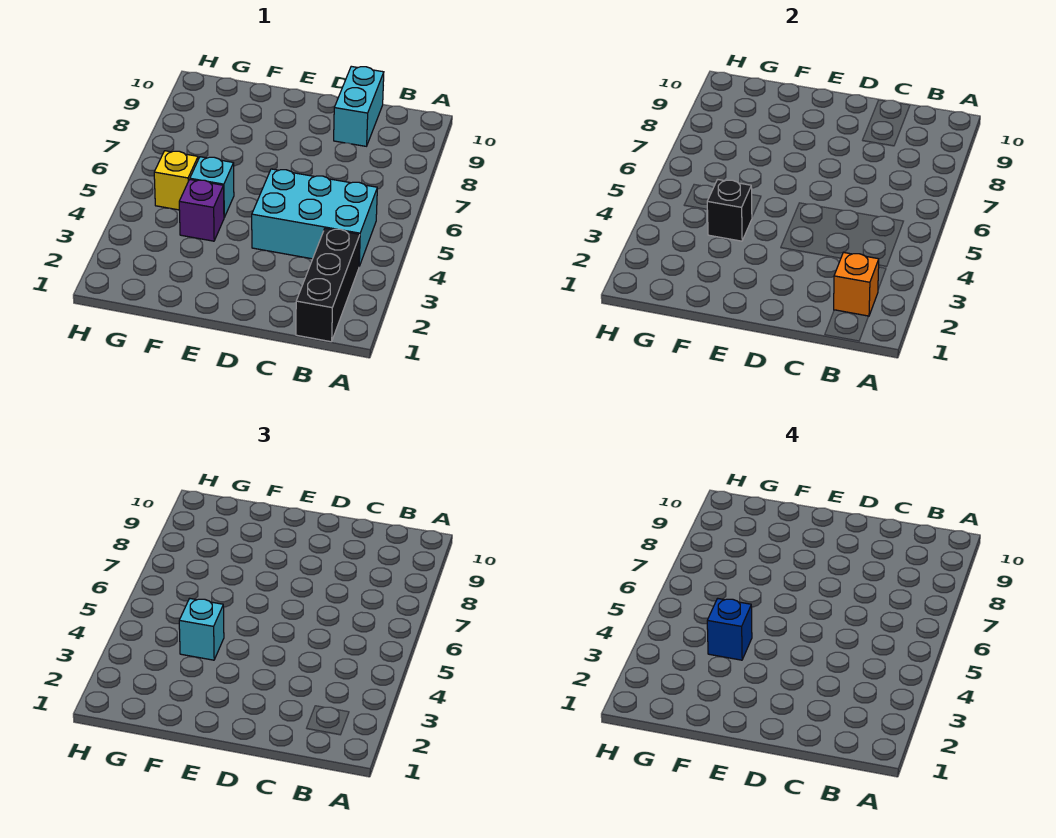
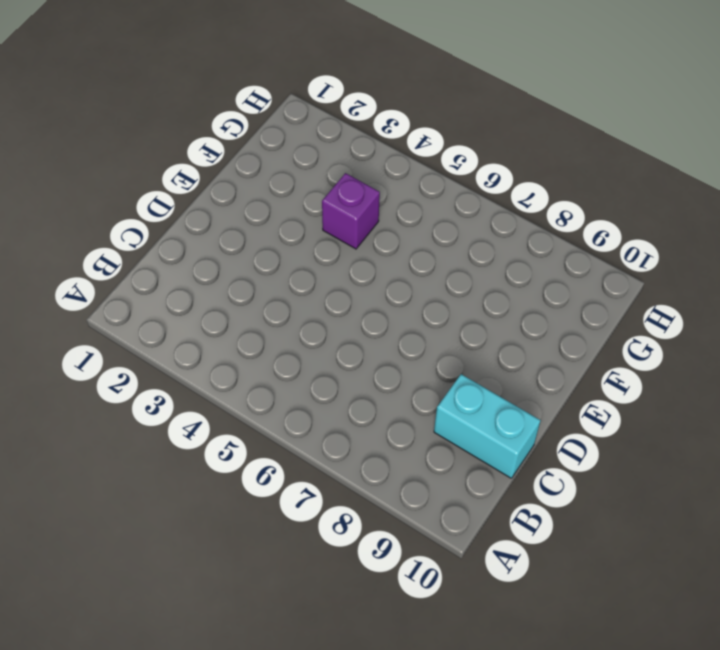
none -> black 1x3 brick [296,228,360,342]
none -> cyan 2x3 brick [252,169,377,266]

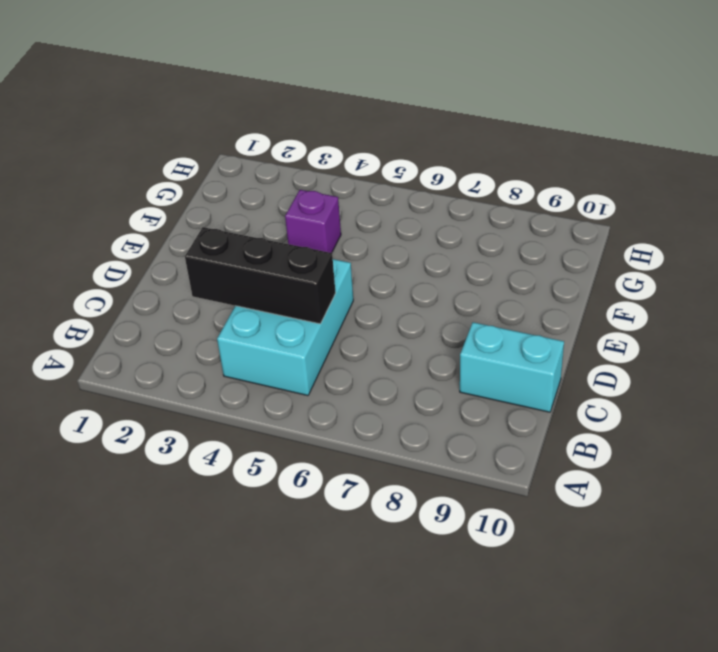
black 1x3 brick [185,227,336,324] -> black 1x3 brick moved to [296,228,360,342]
none -> cyan 1x1 brick [190,157,234,217]
none -> yellow 1x1 brick [154,151,198,210]

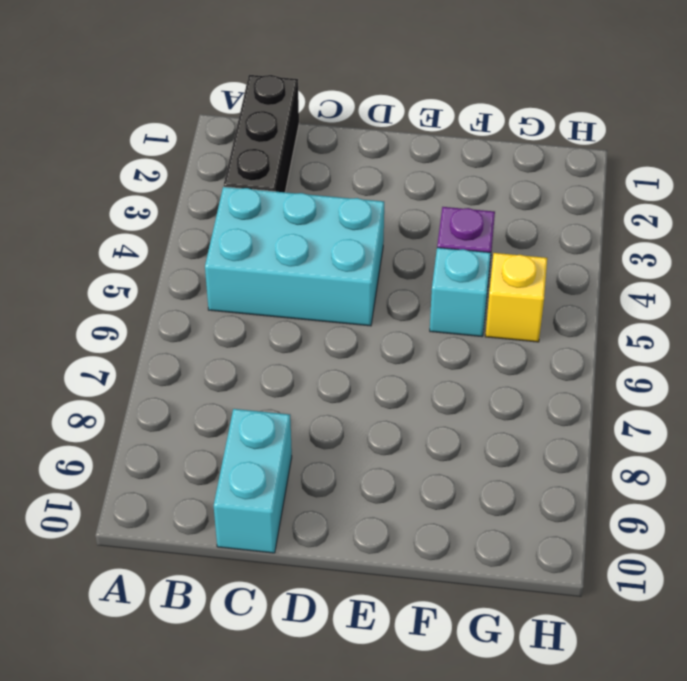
none -> orange 1x1 brick [834,252,879,316]
none -> black 1x1 brick [707,179,752,241]

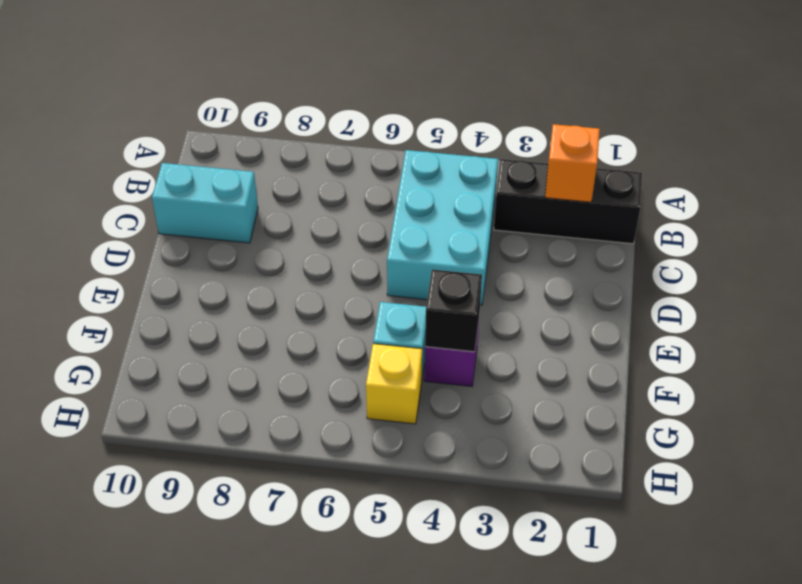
none -> cyan 1x1 brick [179,598,224,660]
none -> blue 1x1 brick [707,598,752,660]

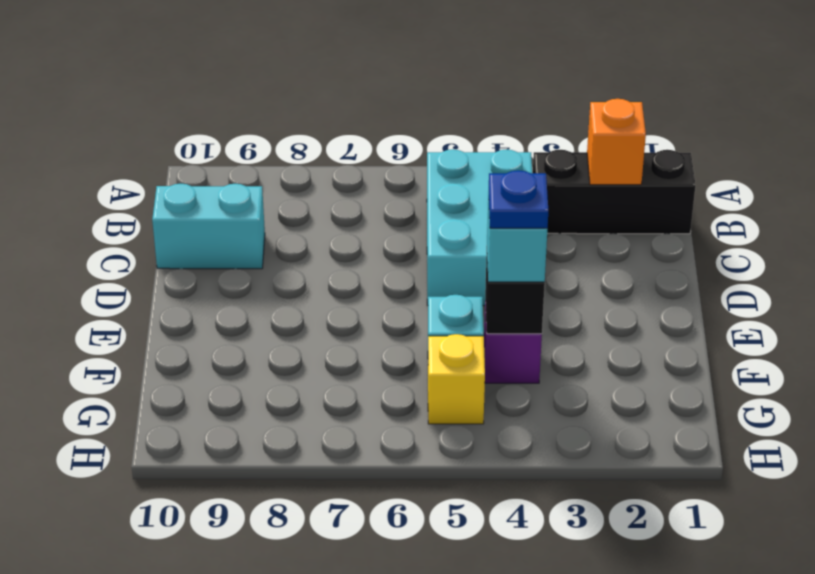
blue 1x1 plate [489,170,548,228] -> blue 1x1 brick [707,598,752,660]

